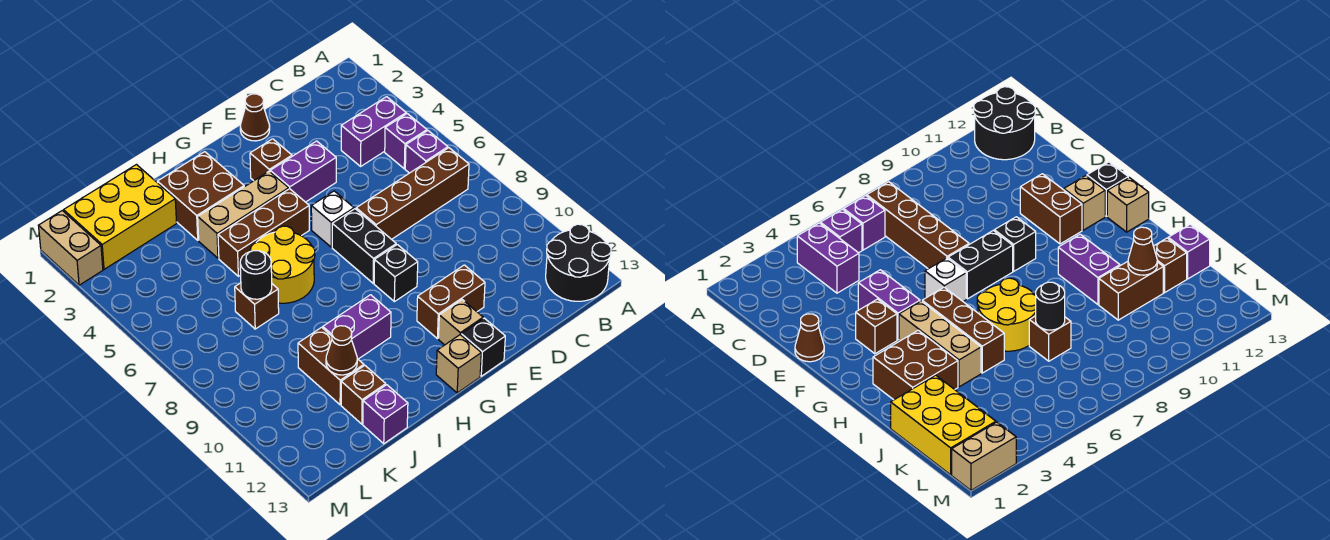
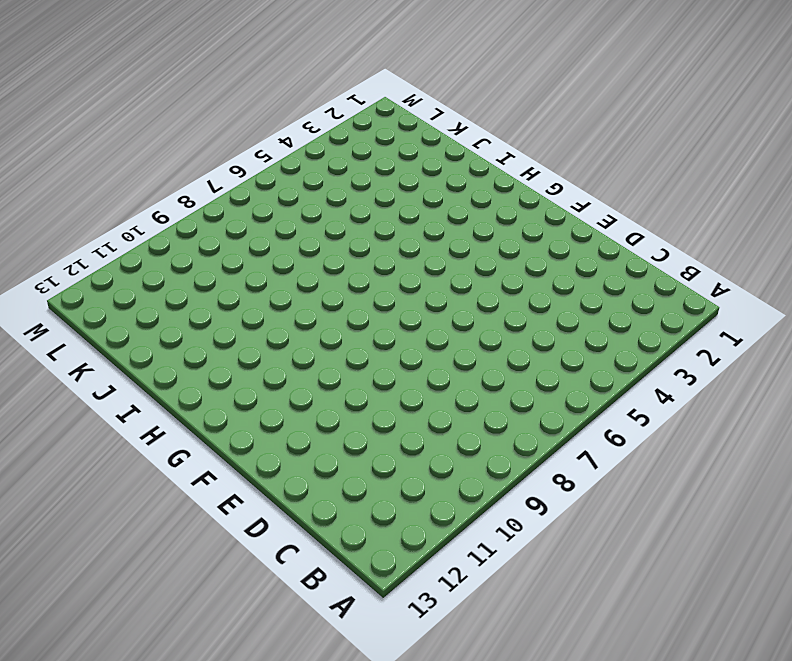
none -> black 2x2 round brick [546,224,611,301]
none -> purple 1x2 brick [341,97,406,166]
none -> purple 1x1 brick [385,114,427,169]

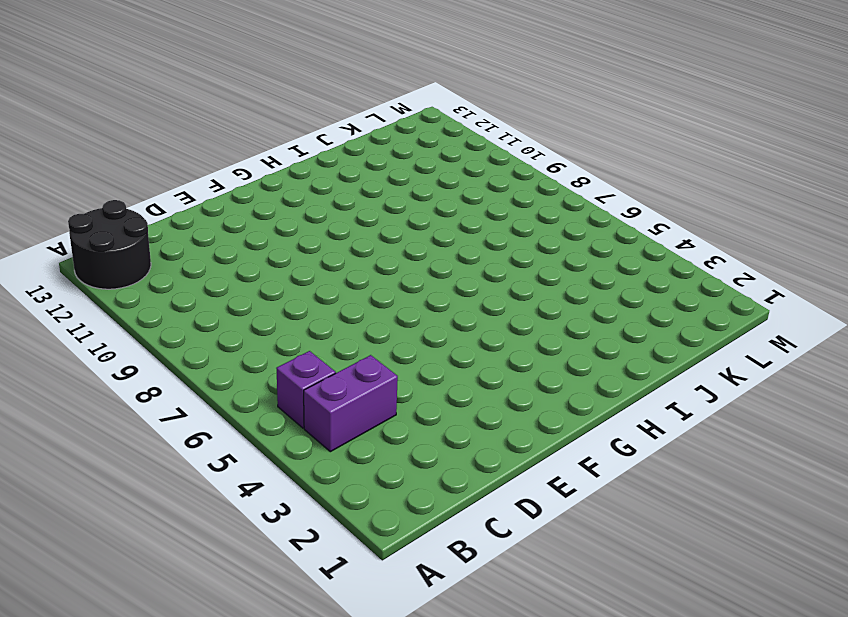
none -> purple 1x1 brick [405,131,448,173]
none -> brown 1x4 brick [356,148,469,239]
none -> brown 1x1 cone [240,94,270,141]

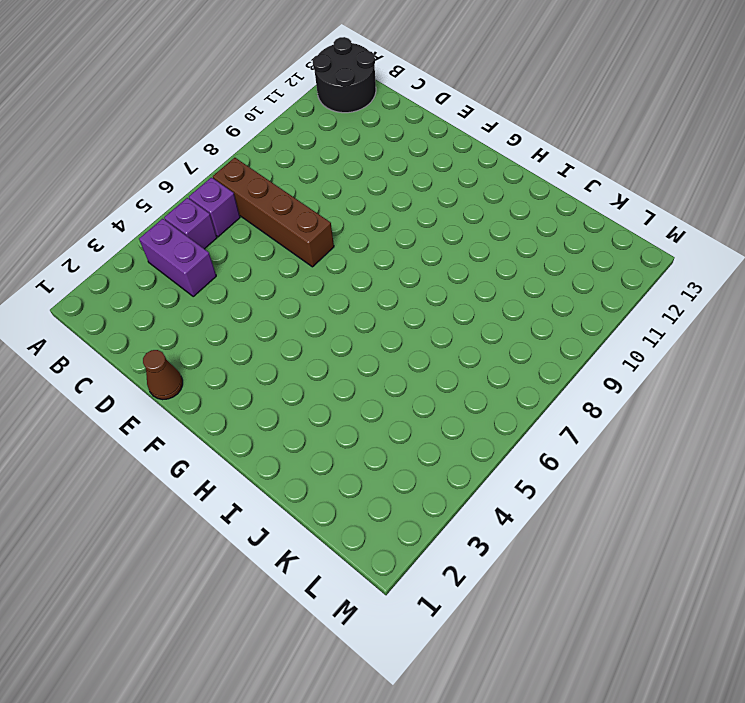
none -> purple 1x2 brick [270,141,336,202]
none -> brown 1x2 brick [417,265,485,339]
none -> brown 1x1 brick [250,139,292,181]

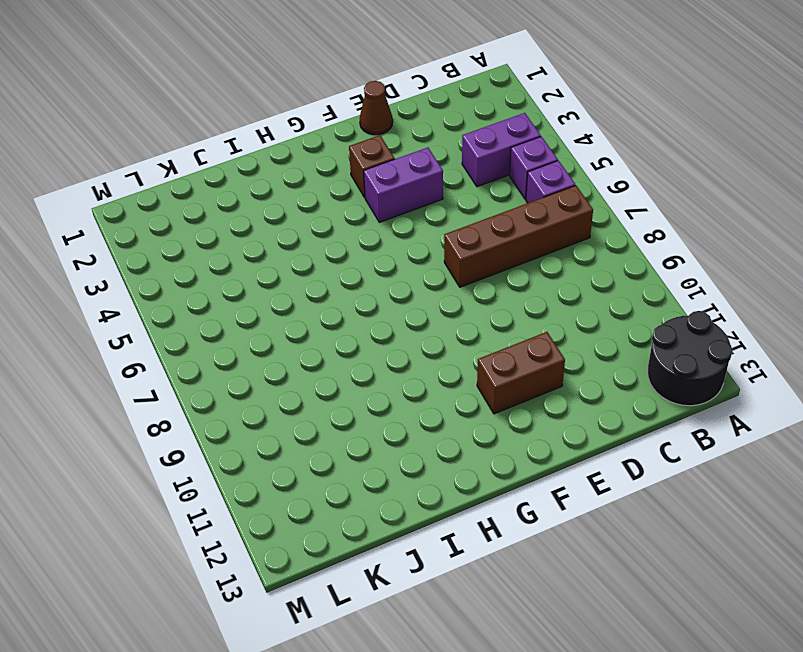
none -> white 1x1 brick [311,191,354,247]
none -> black 1x2 brick [332,209,396,283]
none -> black 1x1 brick [374,245,418,302]

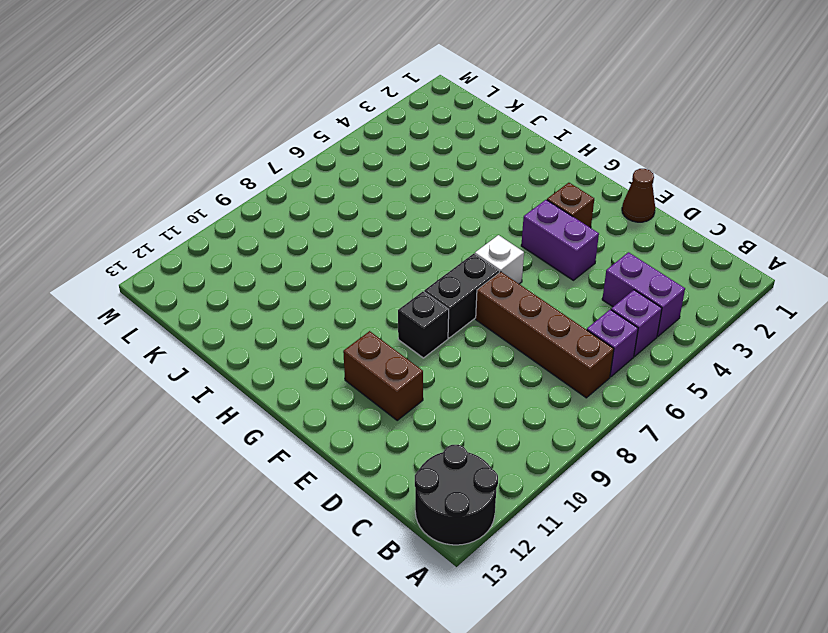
none -> tan 1x1 brick [439,300,483,345]
none -> black 1x1 brick [461,318,505,376]
none -> tan 1x3 brick [198,171,289,258]

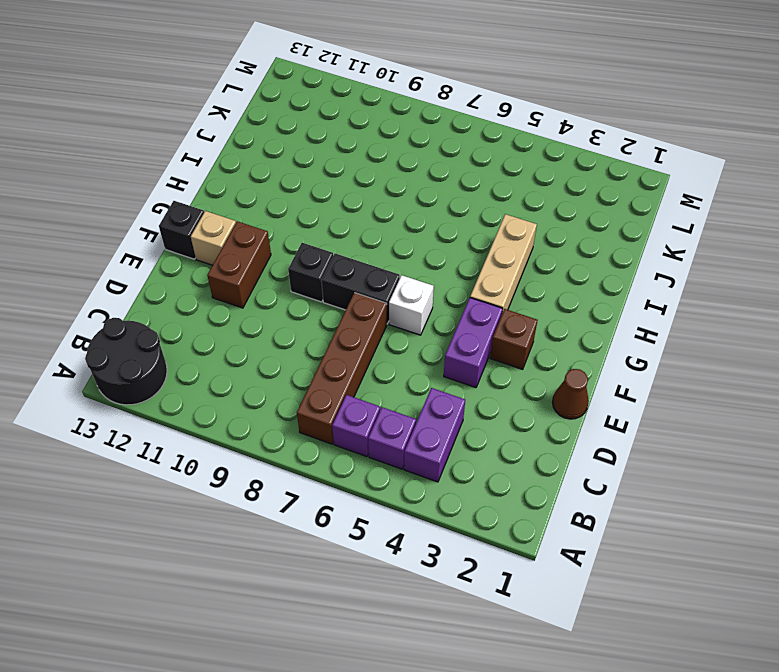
none -> brown 1x3 brick [218,189,309,276]
none -> tan 1x1 brick [436,335,481,393]
none -> brown 2x2 brick [157,152,244,240]

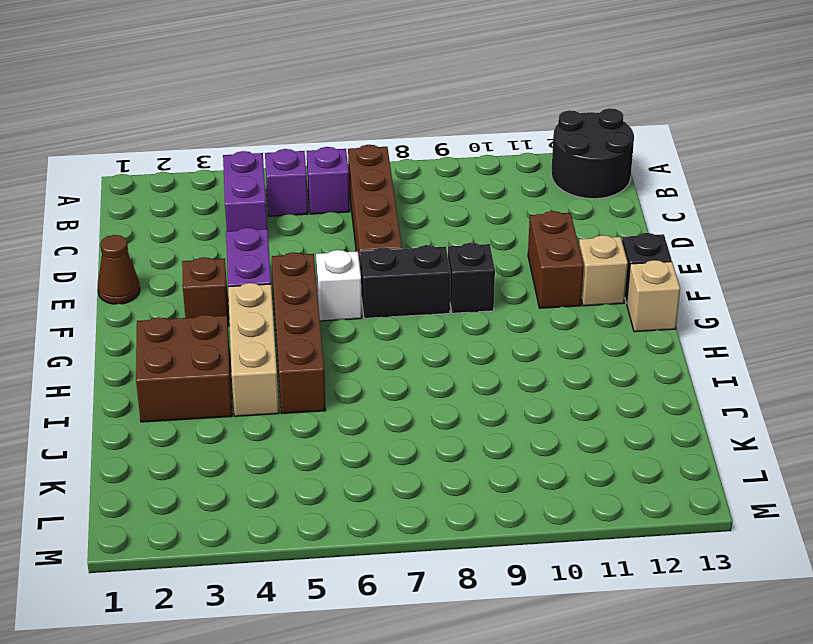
brown 1x4 brick [272,252,326,413] -> brown 1x3 brick [218,189,309,276]
none -> yellow 2x2 round brick [251,226,315,303]
none -> purple 1x2 brick [323,295,391,359]
none -> yellow 2x3 brick [64,165,177,269]

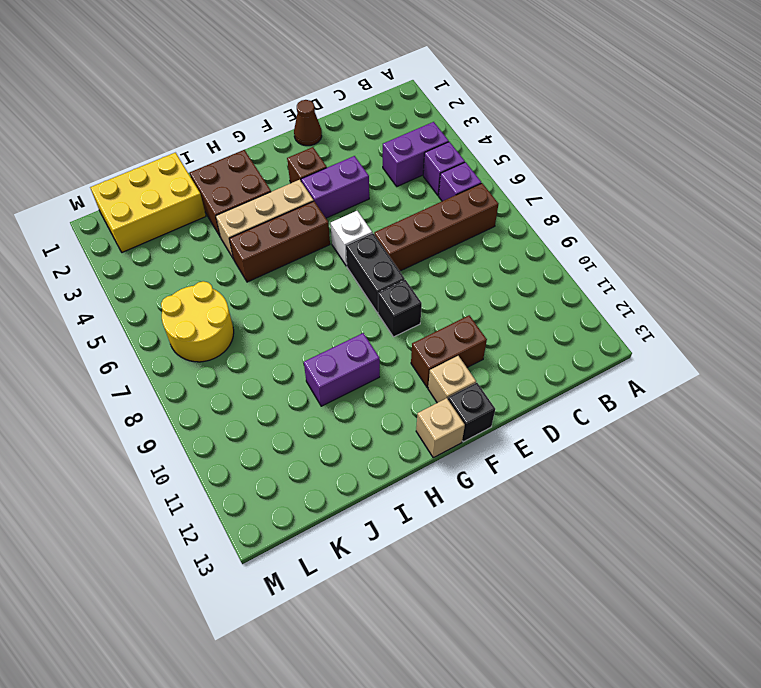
yellow 2x2 round brick [161,281,234,362] -> yellow 2x2 round brick moved to [251,226,315,303]
none -> black 2x2 round brick [546,224,611,301]
none -> brown 1x1 brick [235,283,279,329]
none -> brown 1x2 brick [298,327,364,405]

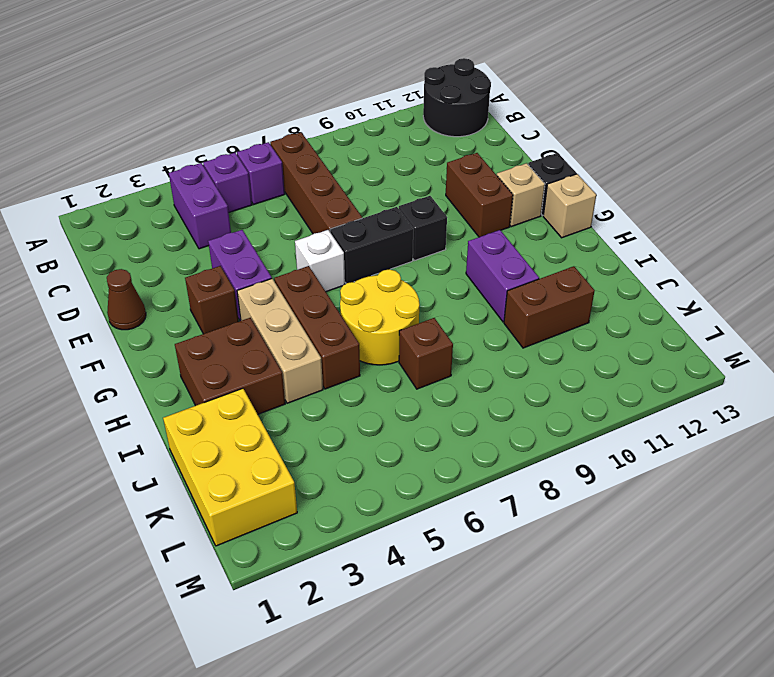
none -> brown 1x1 brick [341,366,386,424]
none -> purple 1x1 brick [363,385,408,444]
none -> tan 1x2 brick [39,211,103,285]

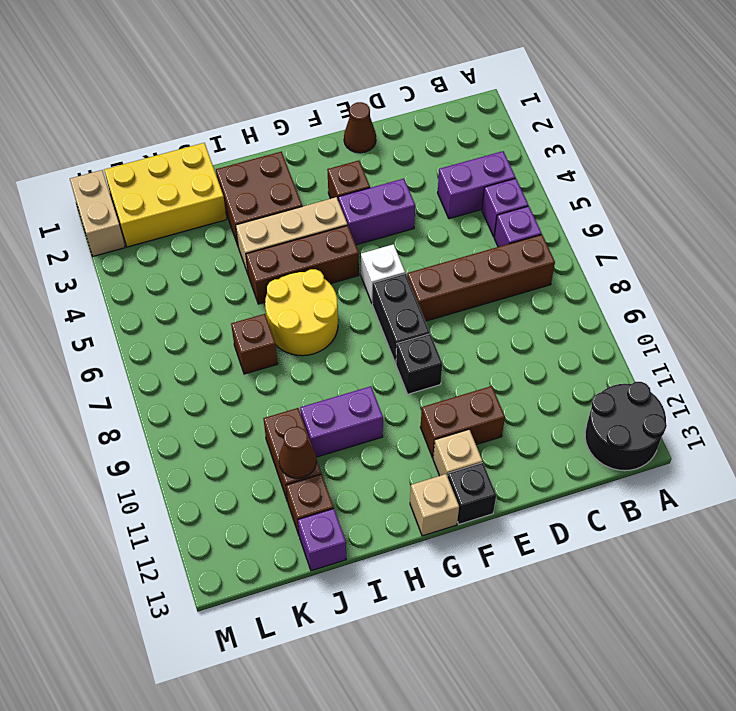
none -> black 1x1 round brick [240,251,272,299]

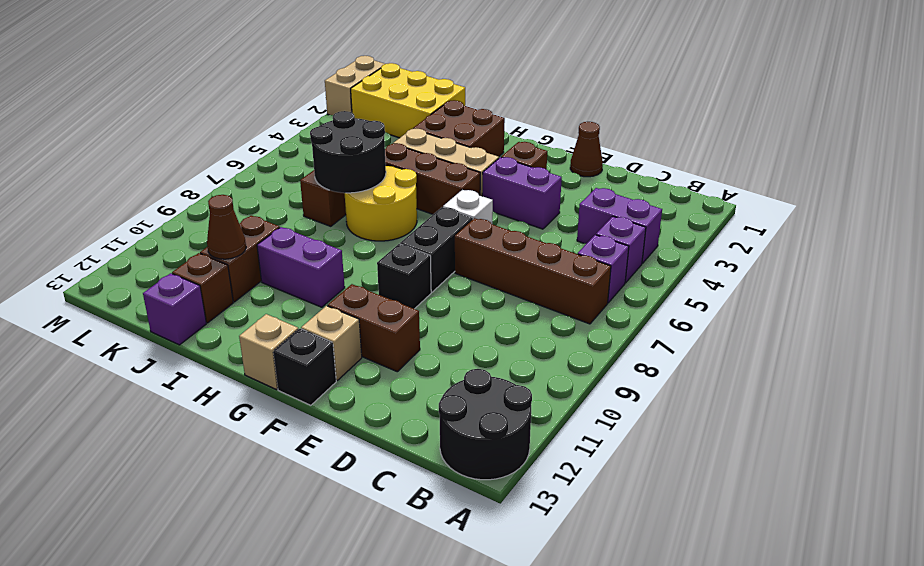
black 2x2 round brick [310,111,386,193] -> black 1x1 round brick [240,251,272,299]

